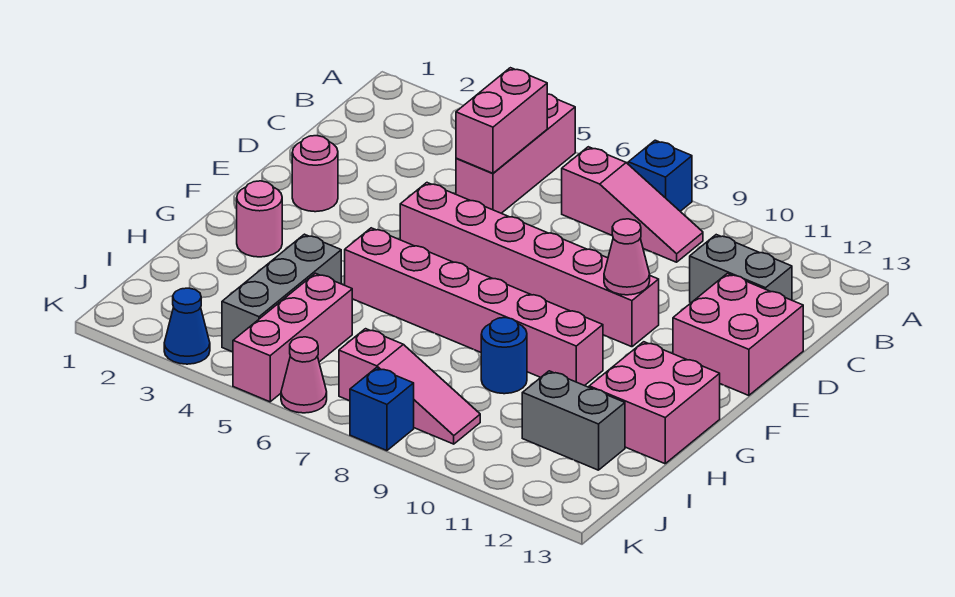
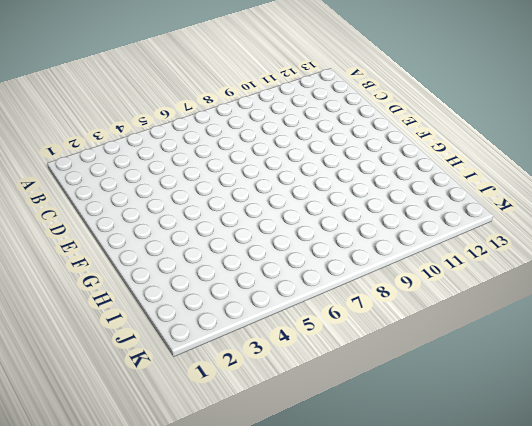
none -> pink 1x3 brick [456,94,575,213]
none -> blue 1x1 brick [628,140,692,211]
none -> pink 1x3 slope [562,147,703,262]

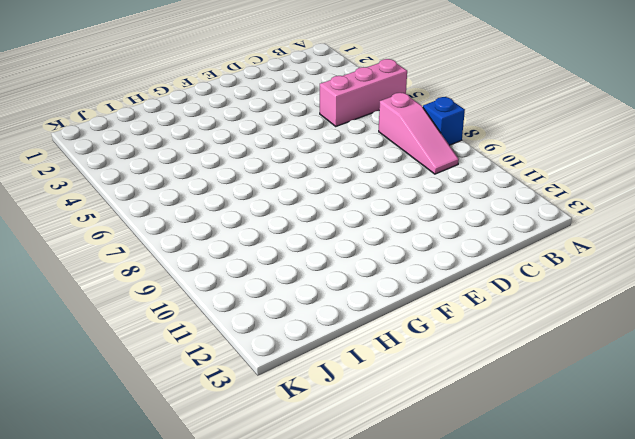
none -> grey 1x2 brick [690,235,792,303]
none -> pink 2x2 brick [673,274,803,396]
none -> pink 1x1 round brick [292,136,338,212]

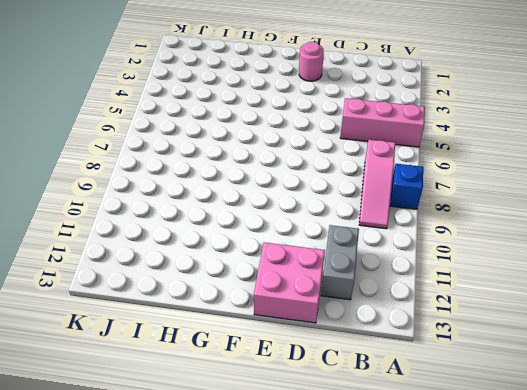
none -> pink 1x6 brick [400,183,659,347]
none -> pink 1x1 round brick [237,181,282,257]
none -> pink 1x6 brick [345,228,603,386]

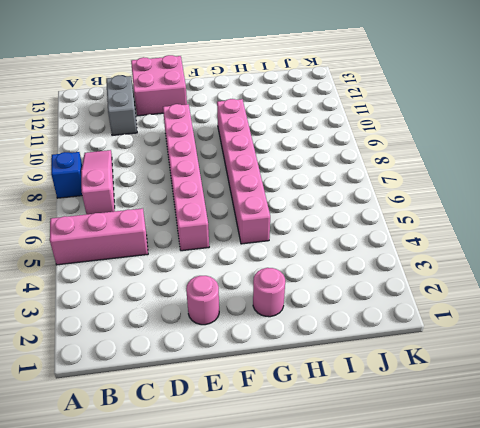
none -> pink 2x2 brick [589,342,720,464]
none -> grey 1x3 brick [222,234,341,352]
none -> blue 1x1 round brick [481,318,527,394]

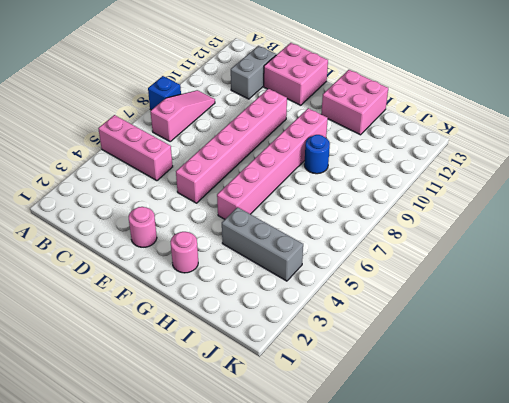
none -> pink 1x3 brick [233,273,352,402]
none -> grey 1x2 brick [522,371,625,470]
none -> pink 1x3 slope [339,329,480,444]

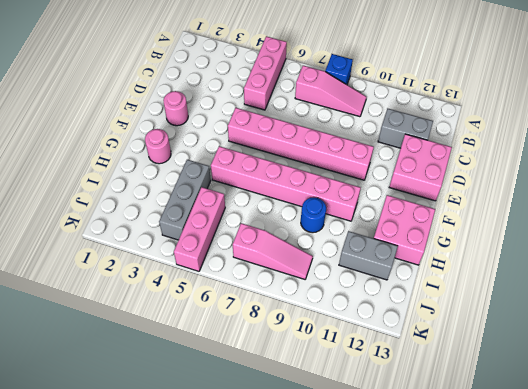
none -> blue 1x1 cone [164,288,210,364]
none -> pink 1x1 cone [281,337,327,413]
none -> blue 1x1 brick [350,368,414,451]

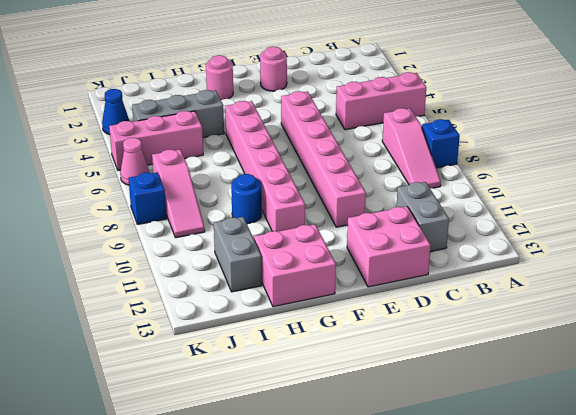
none -> pink 1x2 brick [456,68,547,173]
none -> pink 1x1 cone [604,219,650,295]

